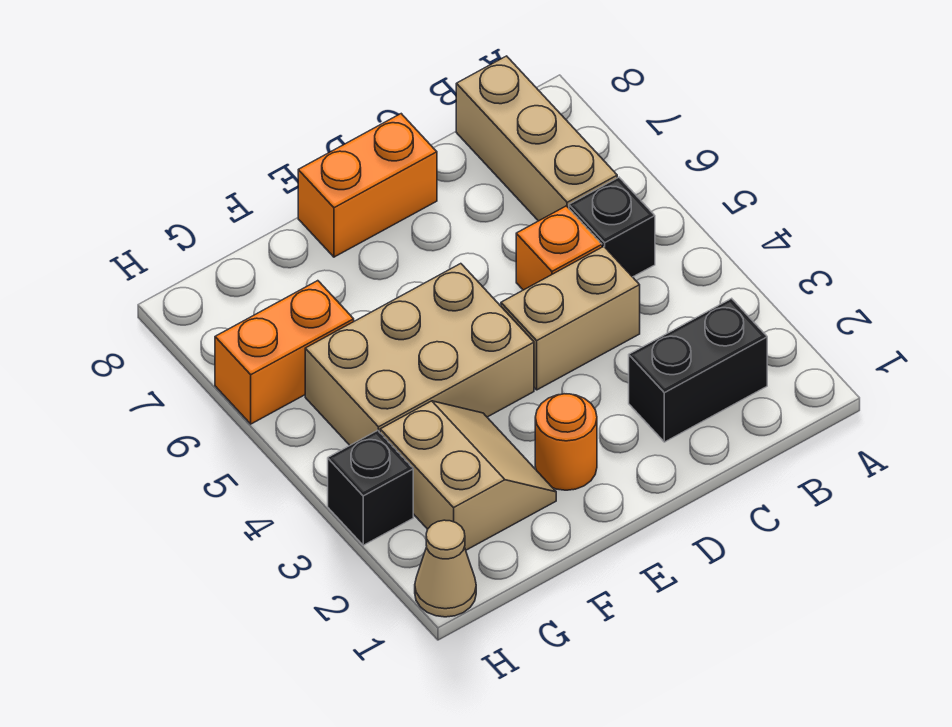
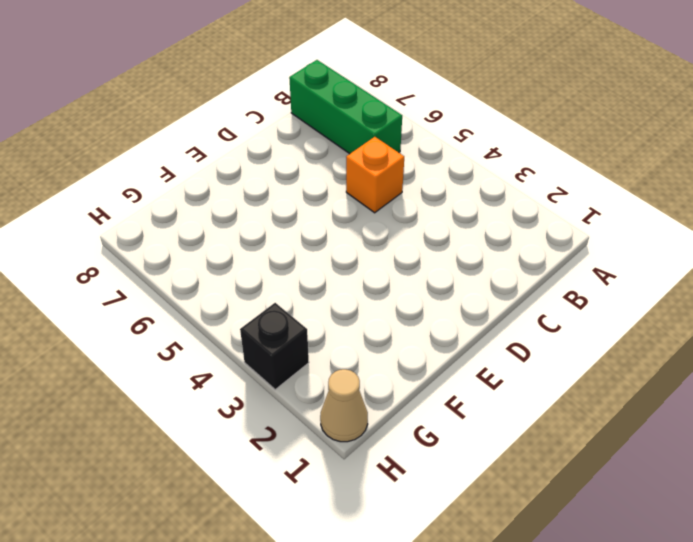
green 1x3 brick [289,60,402,154] -> tan 1x3 brick [456,56,617,221]
none -> black 1x2 brick [629,298,767,442]
none -> black 1x1 brick [569,177,655,277]
none -> tan 1x2 brick [501,246,640,390]

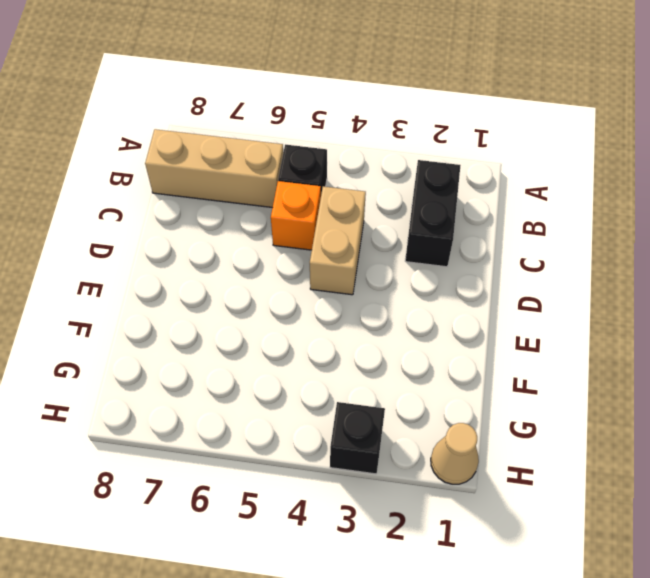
none -> orange 1x2 brick [298,114,437,257]
none -> orange 1x1 round brick [535,394,597,490]
none -> tan 2x3 brick [305,264,534,445]

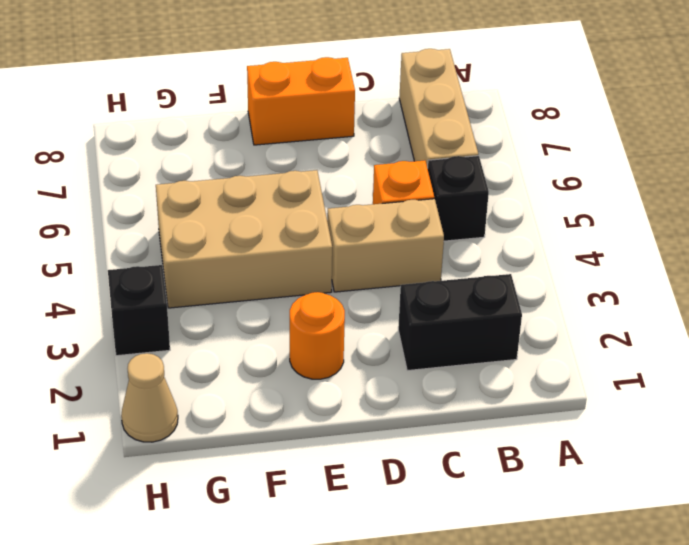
none -> tan 2x2 slope [380,401,556,550]
none -> orange 1x2 brick [215,281,354,424]

